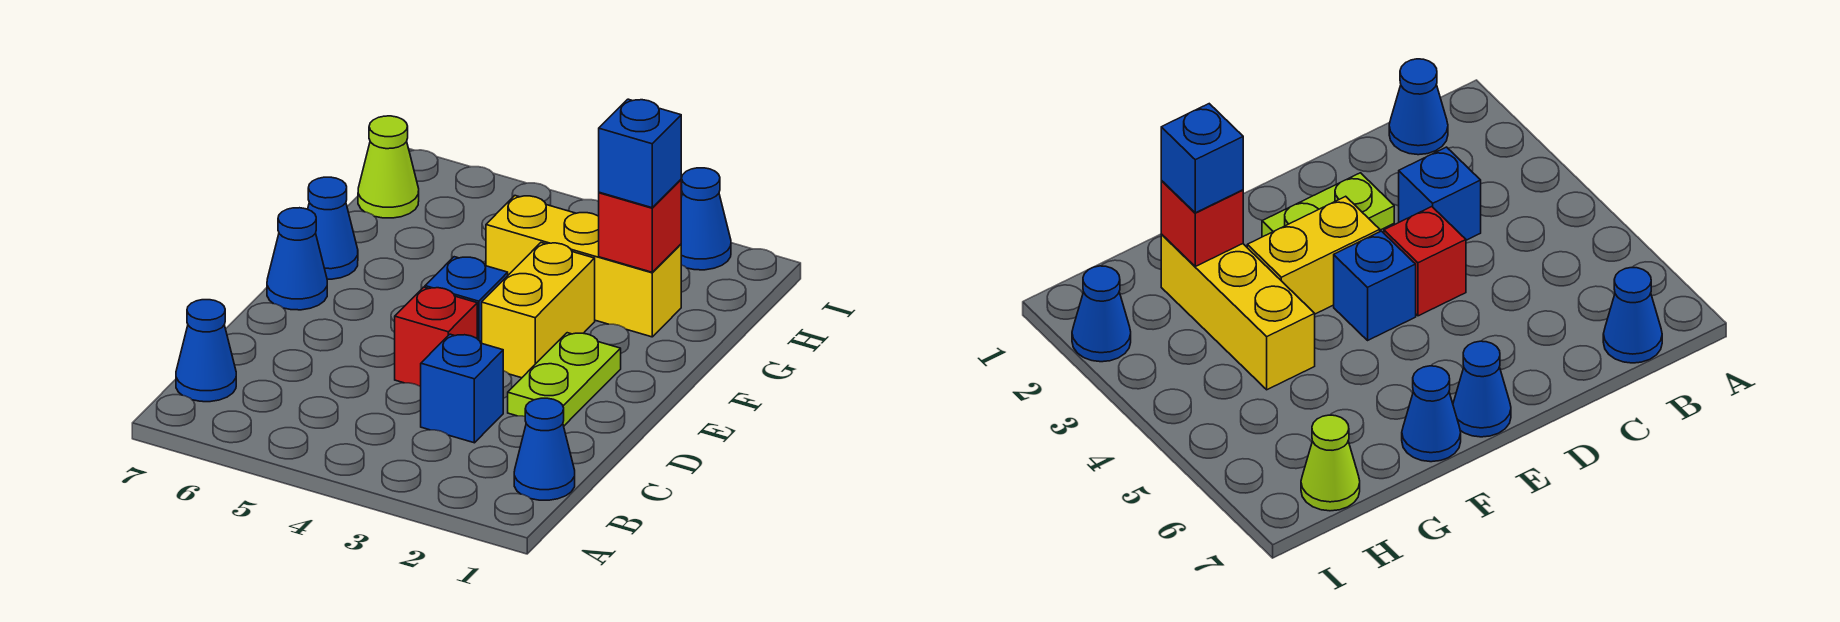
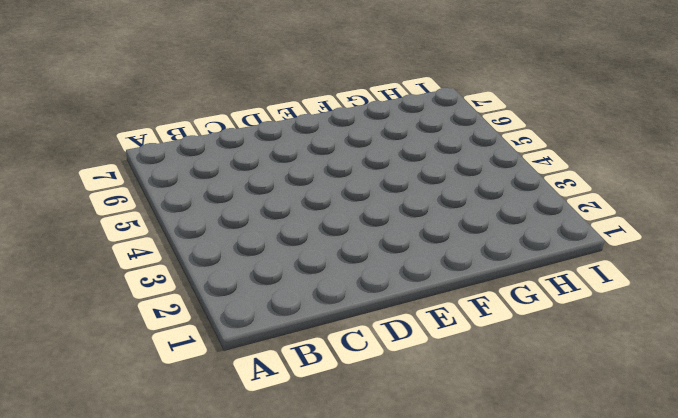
none -> blue 1x1 cone [514,398,575,500]
none -> blue 1x1 cone [176,300,236,402]
none -> blue 1x1 brick [421,334,503,443]

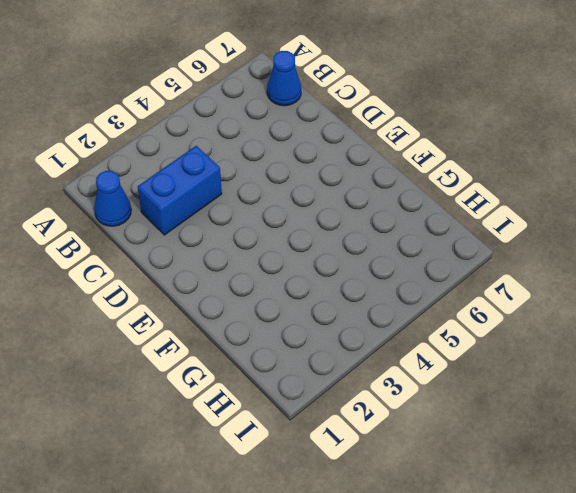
blue 1x2 brick [138,146,222,235] -> blue 1x1 brick [421,334,503,443]
none -> lime 1x2 plate [508,333,621,426]
none -> red 1x1 brick [395,287,477,387]
none -> yellow 1x2 brick [482,243,595,378]

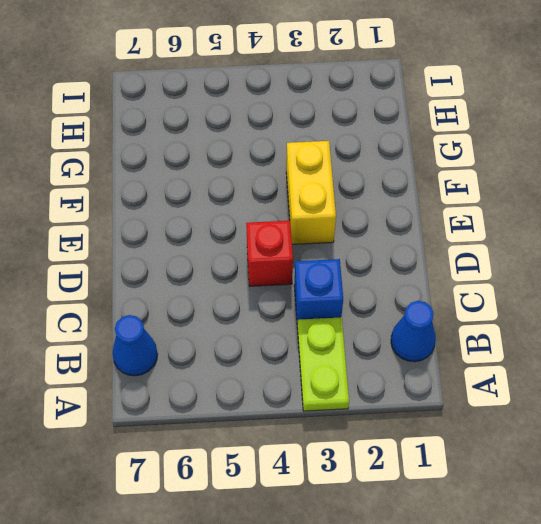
lime 1x2 plate [297,317,349,411] -> lime 1x2 plate moved to [508,333,621,426]
none -> blue 1x1 brick [425,257,508,343]
none -> blue 1x1 cone [267,208,327,310]
none -> blue 1x1 cone [308,177,358,279]

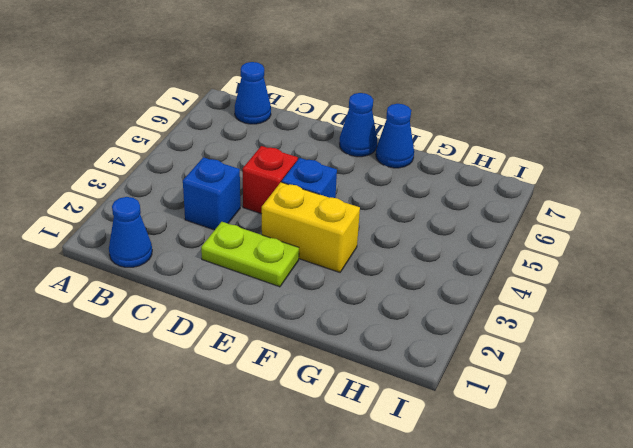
none -> yellow 1x3 brick [486,196,681,337]
none -> lime 1x1 cone [358,116,419,218]
none -> blue 1x1 cone [681,168,731,270]

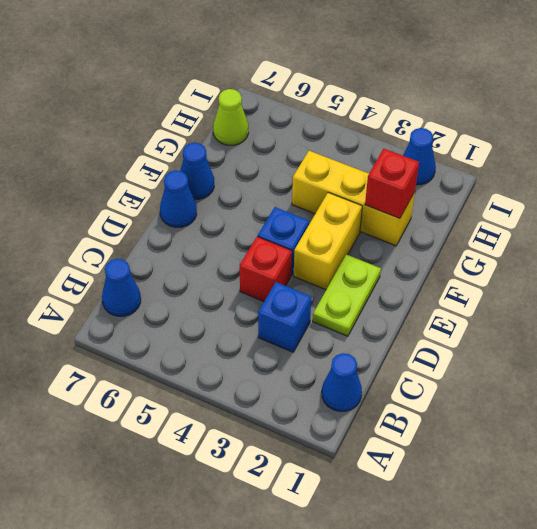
none -> blue 1x1 brick [599,99,681,208]

